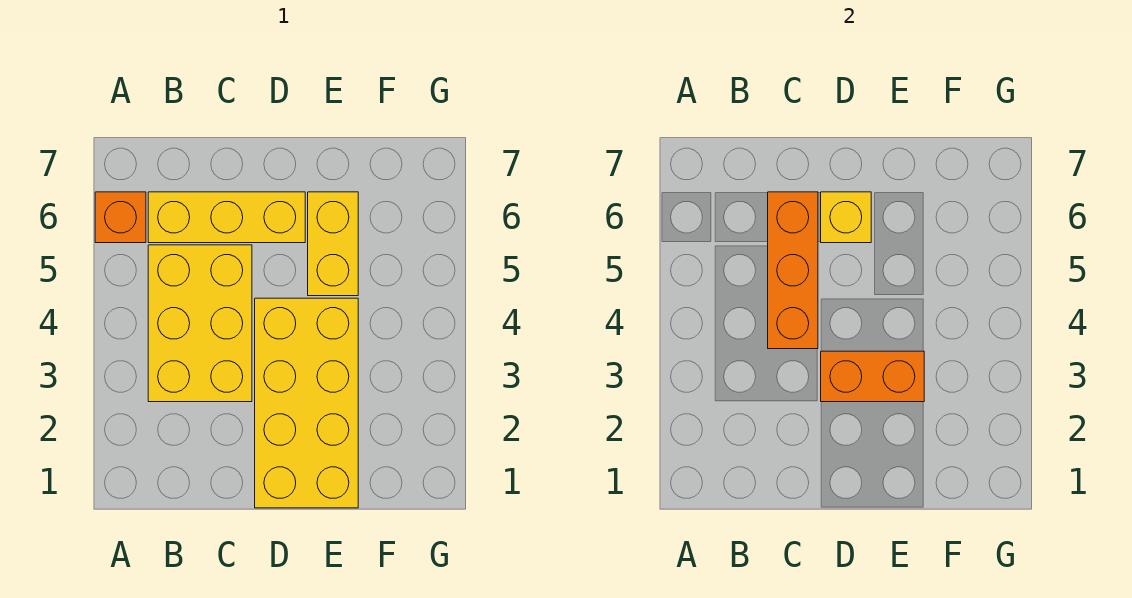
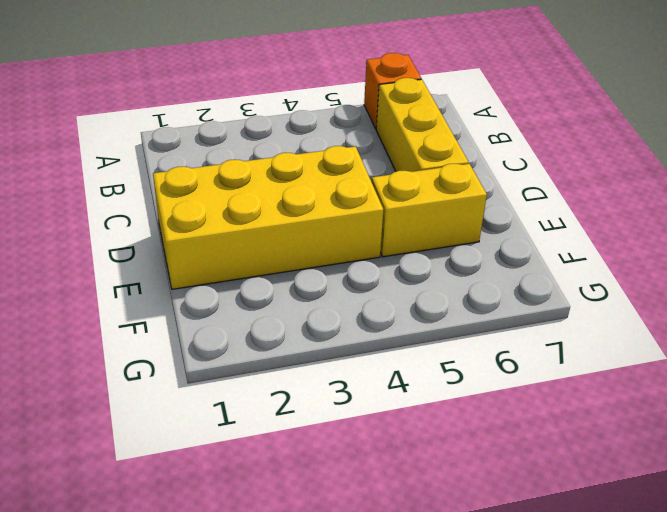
none -> yellow 2x3 brick [148,245,252,402]
none -> orange 1x3 brick [768,192,818,349]

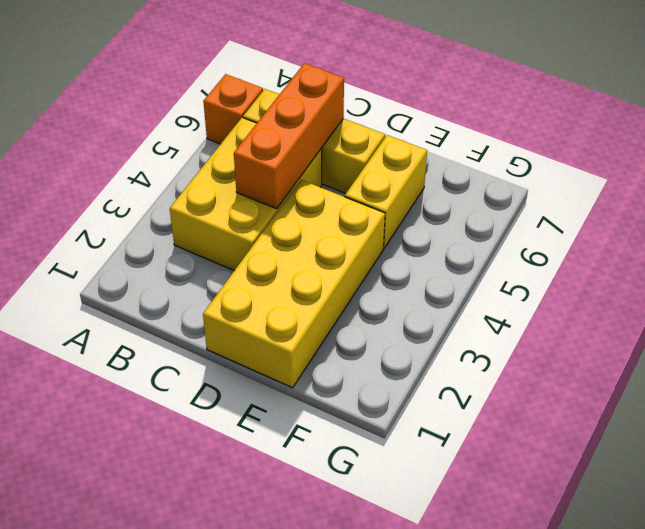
none -> orange 1x2 brick [821,351,924,402]
none -> yellow 1x1 brick [821,192,871,243]

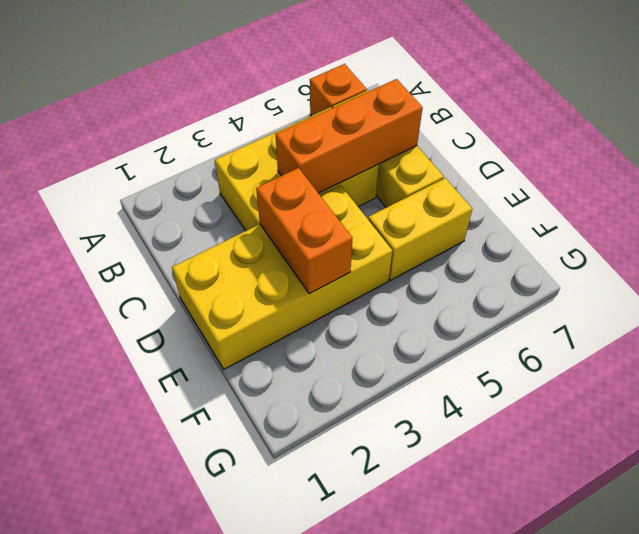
none -> yellow 1x1 brick [821,192,871,243]

